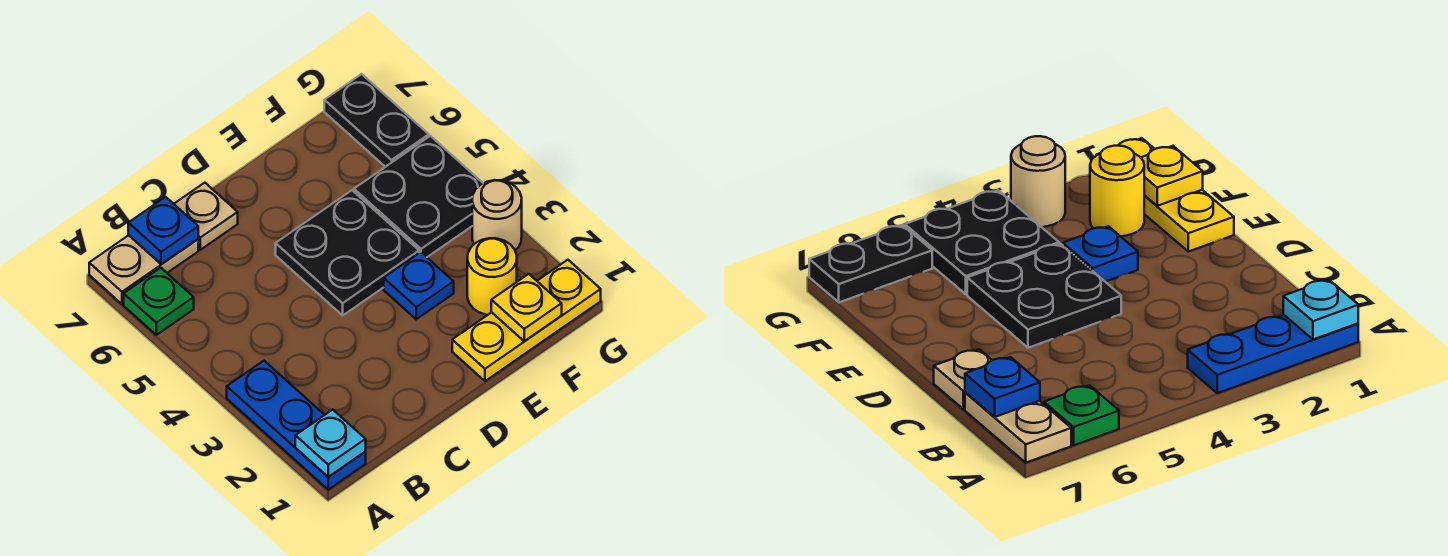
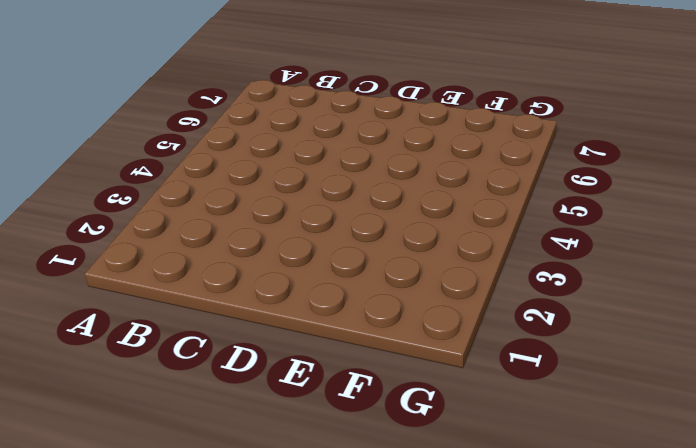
none -> blue 1x3 plate [227,361,366,490]
none -> green 1x1 plate [124,268,194,335]
none -> tan 1x2 plate [89,235,198,304]

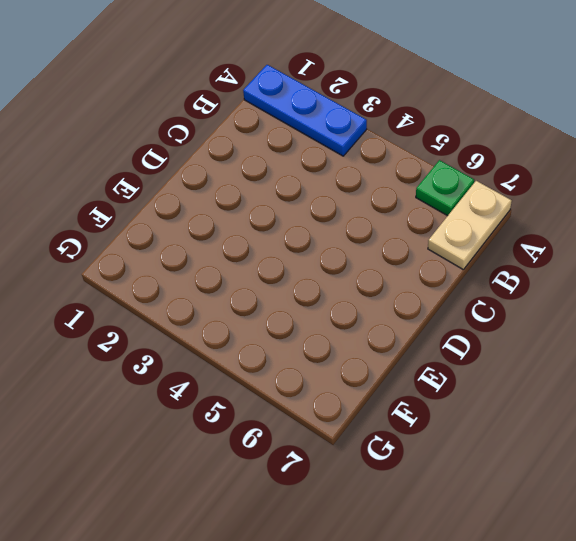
none -> tan 1x1 plate [174,183,238,250]
none -> black 2x2 plate [276,190,419,315]
none -> yellow 1x3 plate [452,260,601,381]

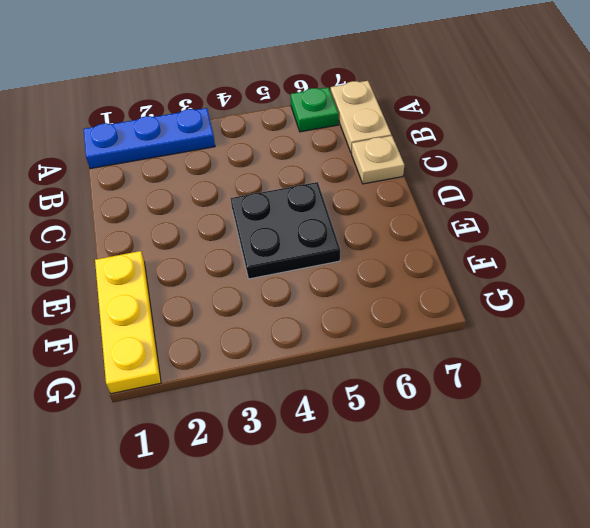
none -> blue 1x1 plate [384,252,454,319]
none -> yellow 1x1 round brick [467,238,517,315]
none -> black 2x2 plate [354,136,483,257]

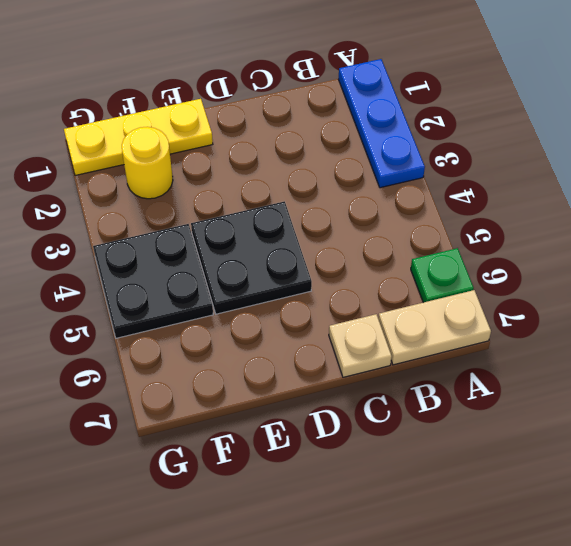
none -> blue 1x1 plate [384,252,454,319]
none -> tan 1x1 round brick [472,180,522,250]
none -> black 1x2 plate [324,74,429,167]

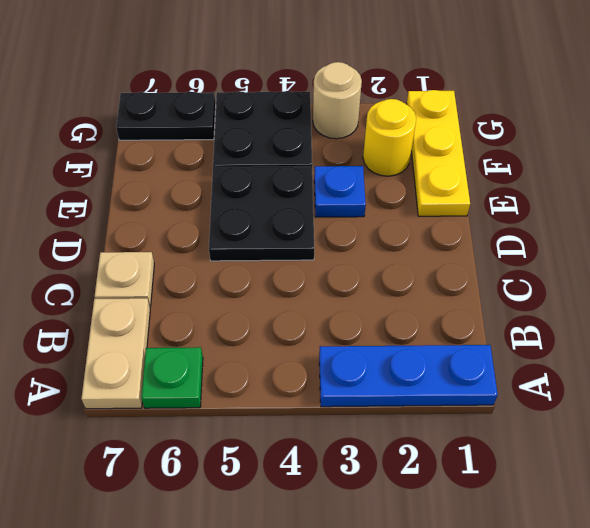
none -> cyan 1x1 plate [295,410,366,477]
none -> blue 1x1 plate [128,197,198,264]
none -> yellow 1x1 plate [491,274,562,341]

